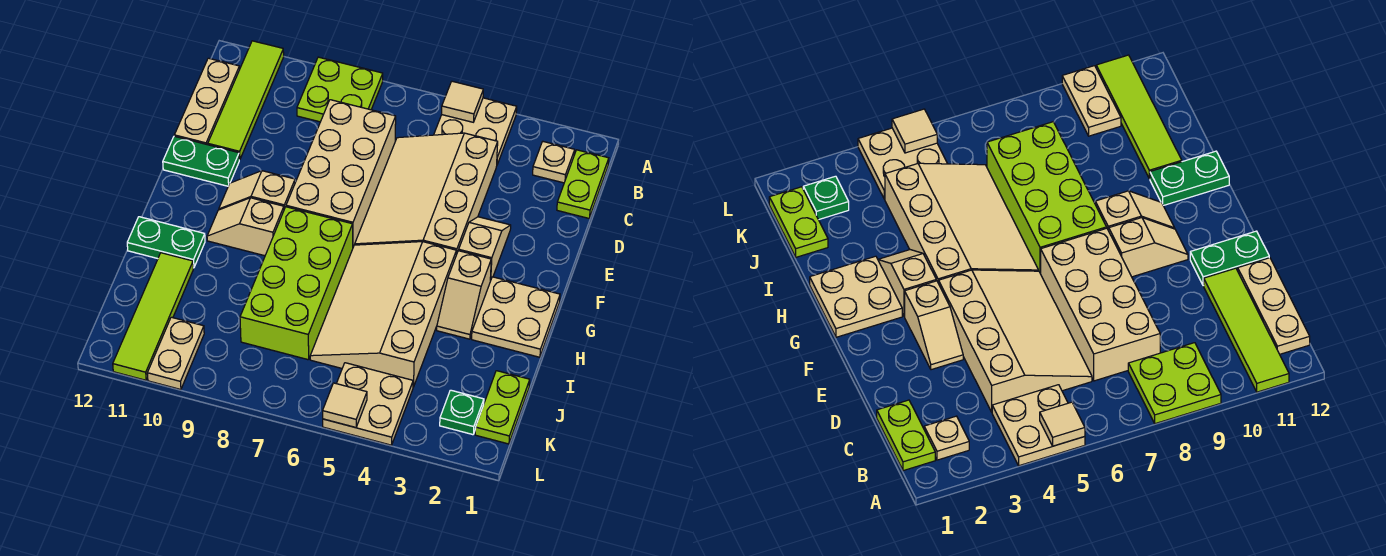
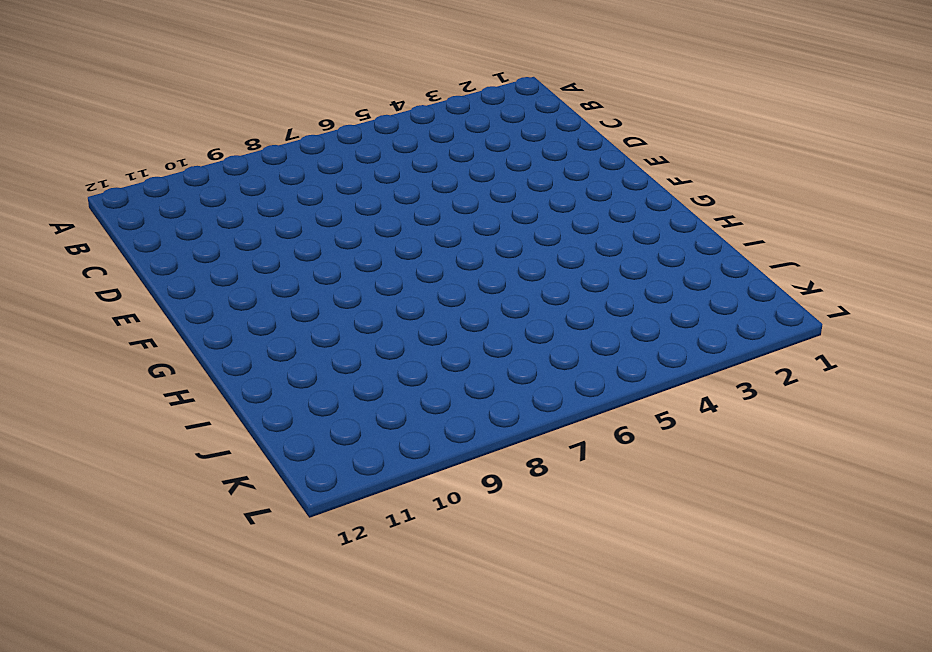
none -> tan 2x2 plate [434,98,517,165]
none -> lime 2x2 plate [297,57,383,122]
none -> lime 1x4 tile [208,41,284,160]

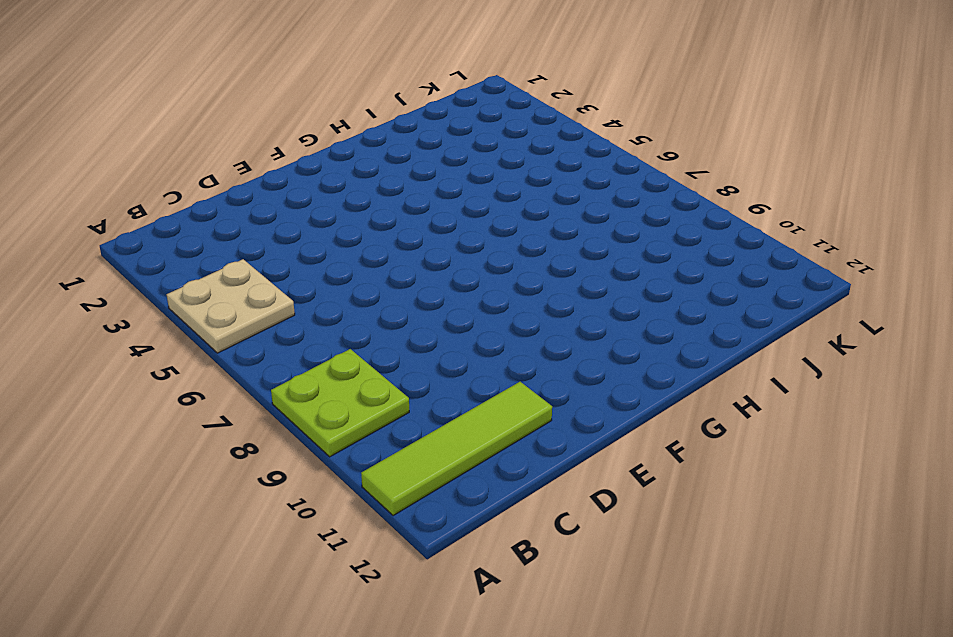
none -> lime 1x2 plate [557,150,609,218]
none -> tan 1x1 plate [533,142,575,183]
none -> tan 1x3 plate [174,58,240,145]

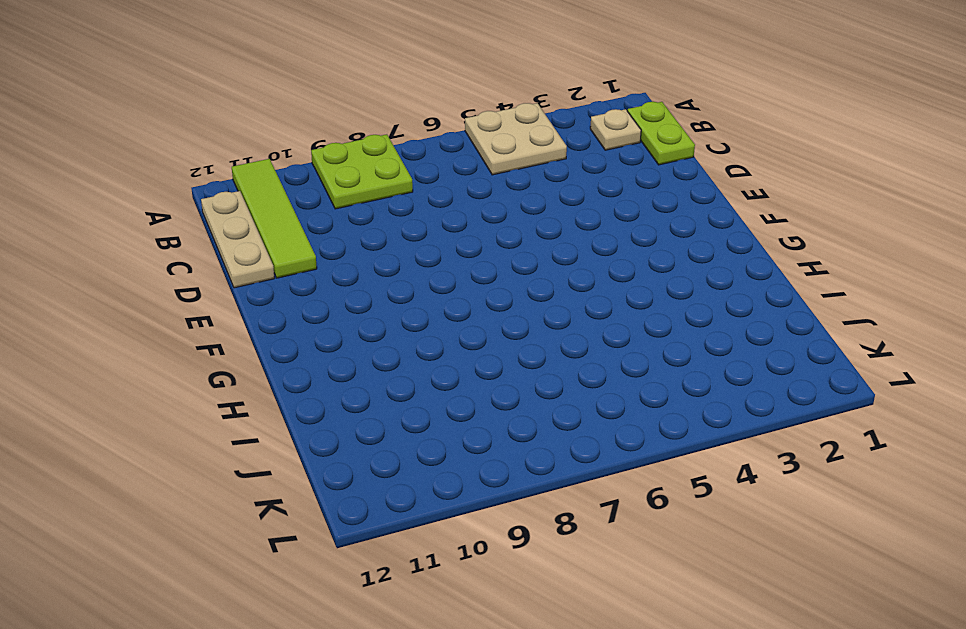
none -> tan 3x4 slope [355,133,498,255]
none -> tan 2x4 brick [286,100,396,247]
none -> tan 1x2 slope [459,217,511,281]

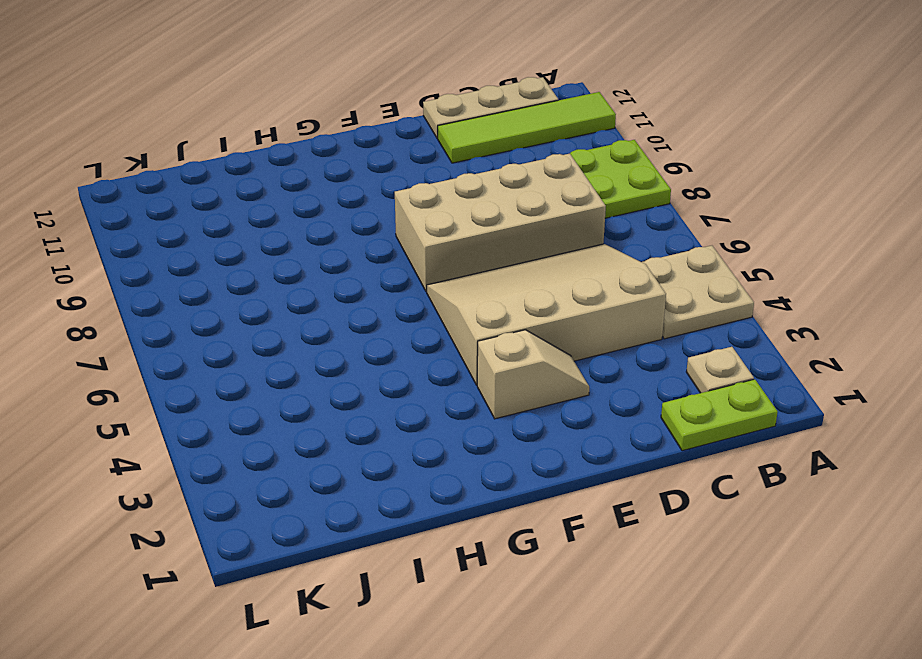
none -> green 1x2 plate [163,136,239,186]
none -> tan 1x2 slope [219,171,295,210]
none -> tan 2x2 plate [472,277,560,357]

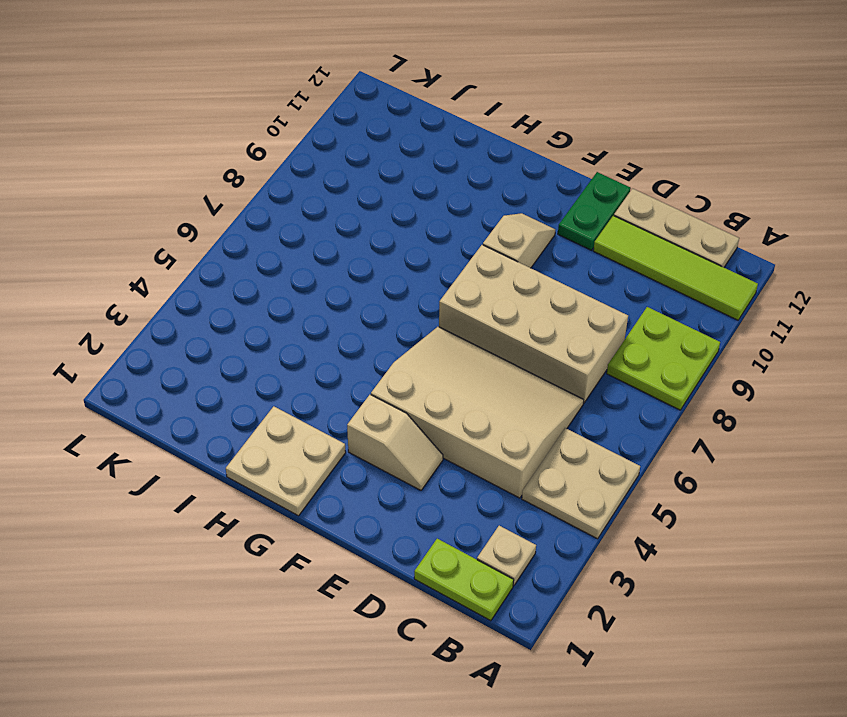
none -> tan 1x2 slope [437,251,491,339]
none -> tan 3x4 slope [310,242,456,387]
none -> lime 2x4 brick [240,207,353,360]

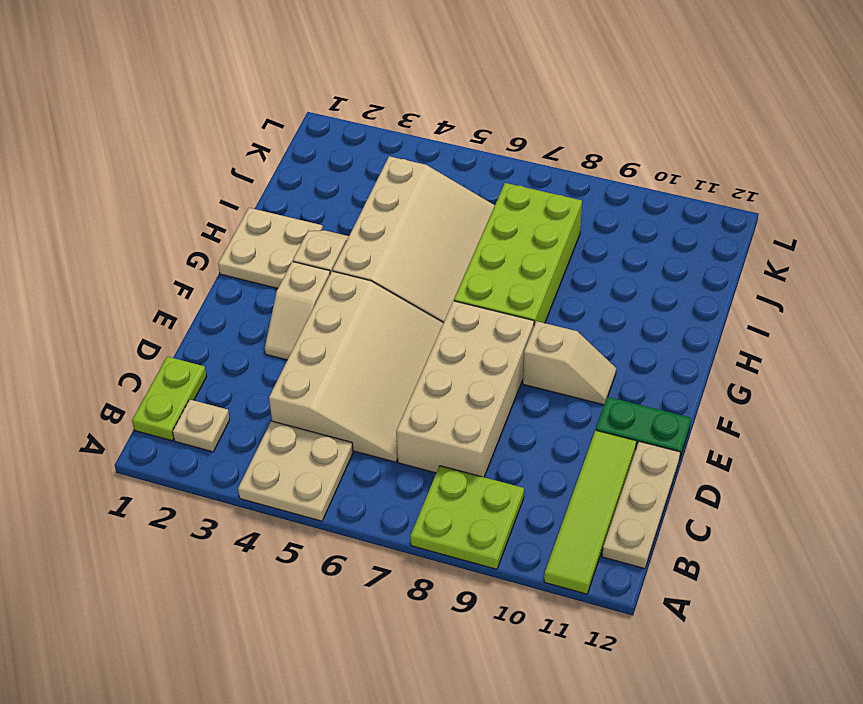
none -> tan 1x2 slope [207,198,284,256]
none -> green 1x2 plate [127,217,205,268]
none -> lime 1x4 tile [113,253,193,380]

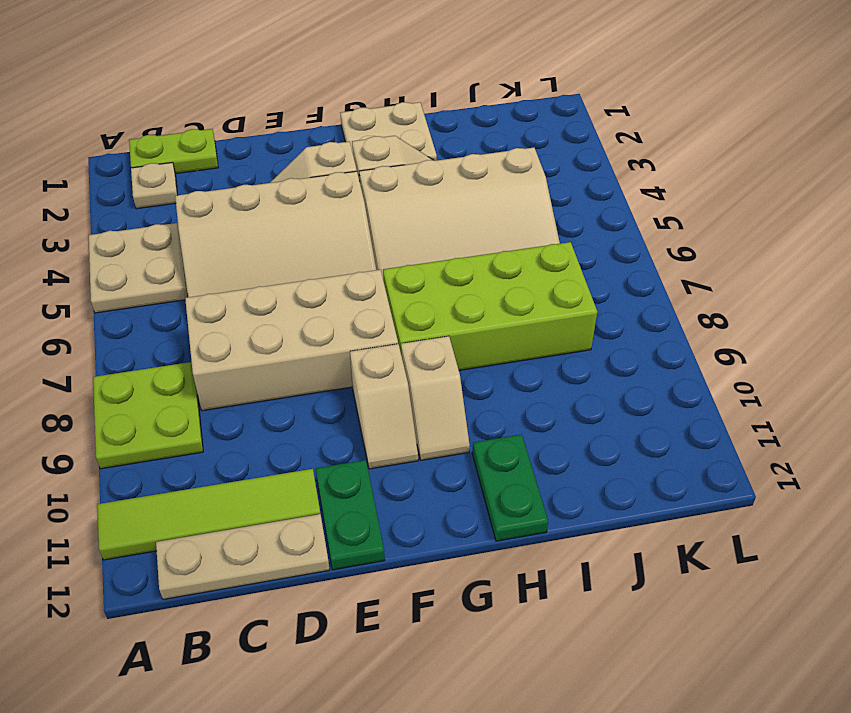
none -> lime 1x4 tile [113,253,193,380]
none -> lime 1x2 plate [475,371,530,444]
none -> green 1x1 plate [440,390,484,435]

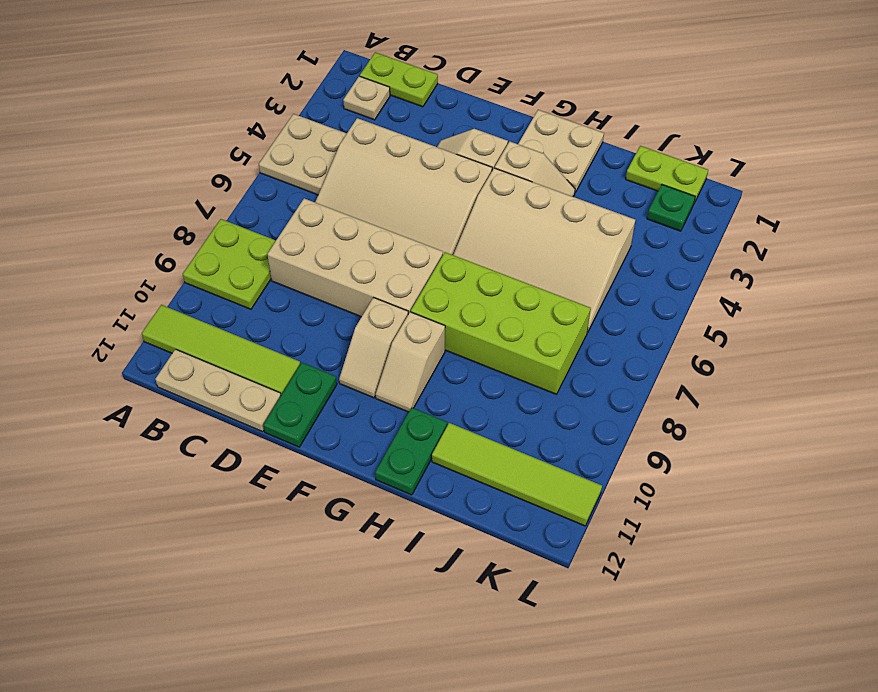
none -> tan 2x2 plate [323,363,413,445]
none -> tan 1x2 plate [147,317,204,390]
none -> tan 1x1 tile [442,81,483,122]

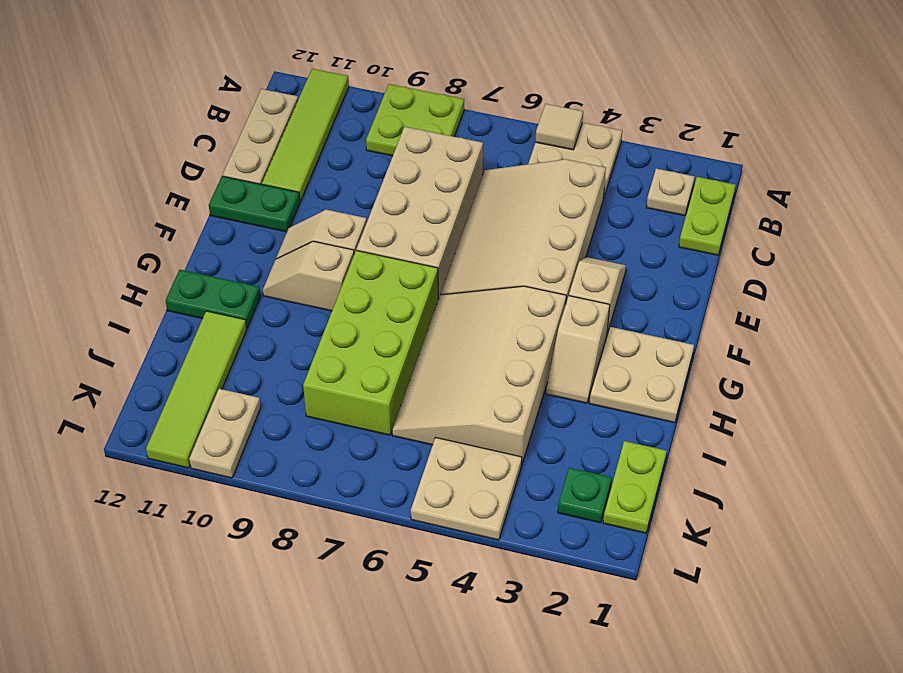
none -> tan 1x1 tile [323,383,367,428]

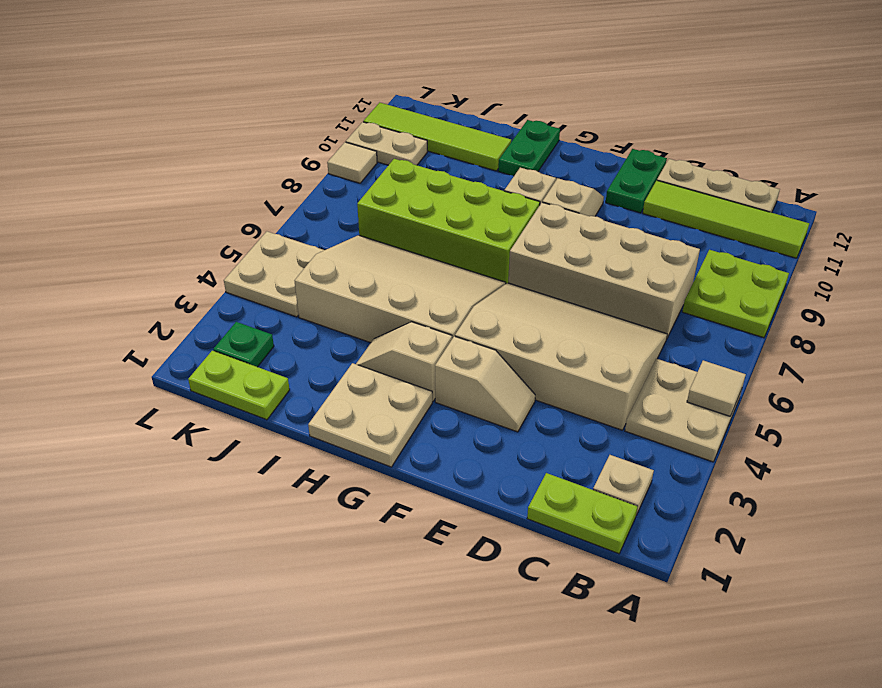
tan 1x1 tile [327,142,377,183] -> tan 1x1 tile moved to [323,383,367,428]

